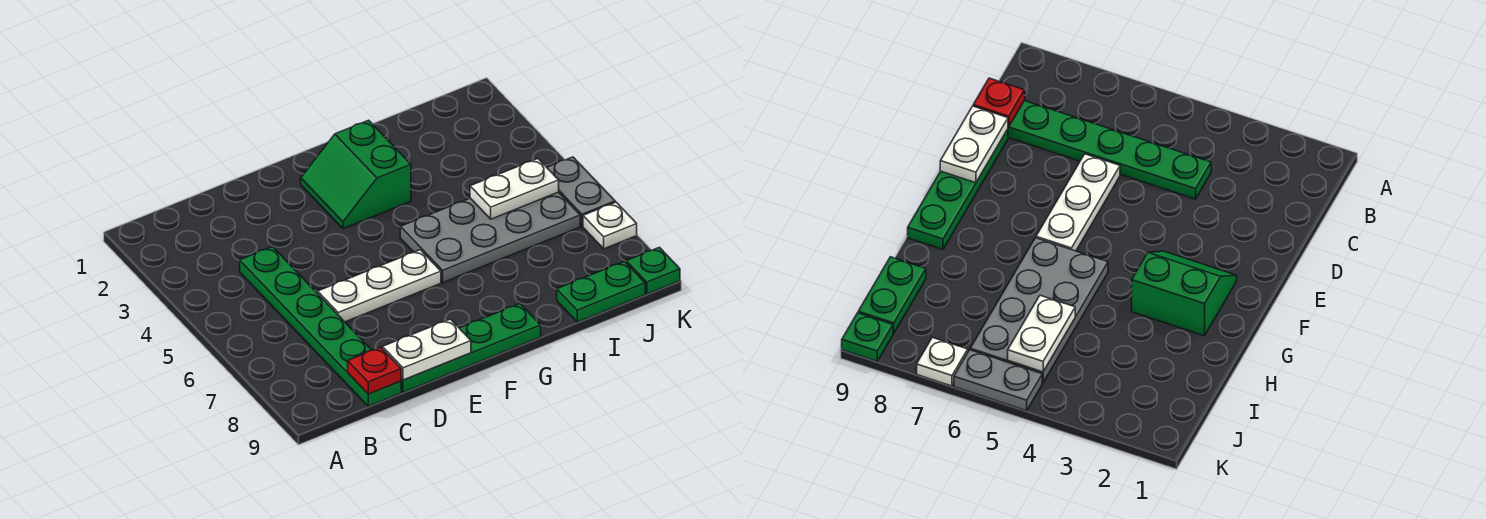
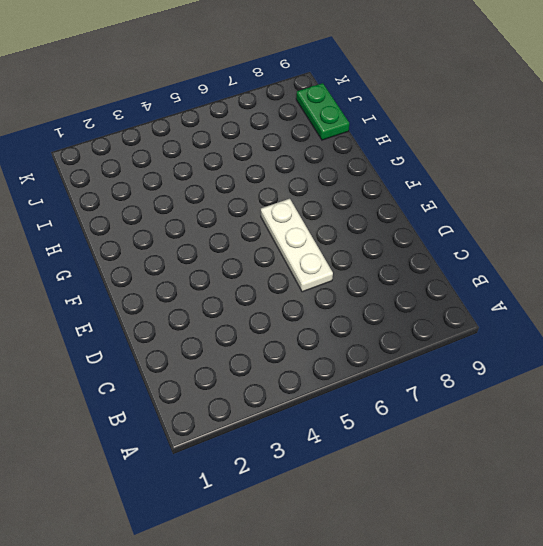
none -> green 1x6 plate [240,247,401,406]
none -> green 1x4 plate [401,304,541,392]
none -> green 2x2 slope [301,120,411,229]

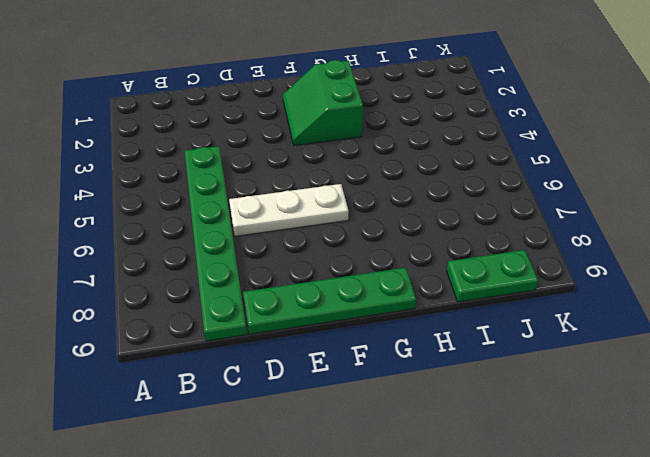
none -> grey 2x4 plate [400,192,580,282]
none -> grey 1x2 plate [547,157,615,226]
none -> white 1x1 plate [583,202,637,249]

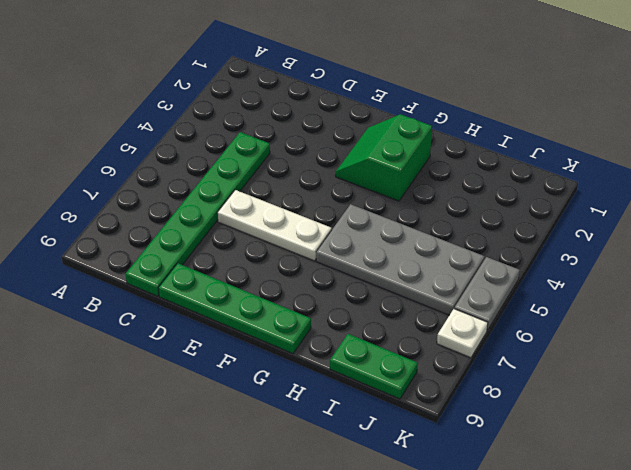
none -> green 1x1 plate [626,247,680,294]
none -> red 1x1 plate [348,347,401,394]
none -> white 1x2 plate [382,319,471,380]

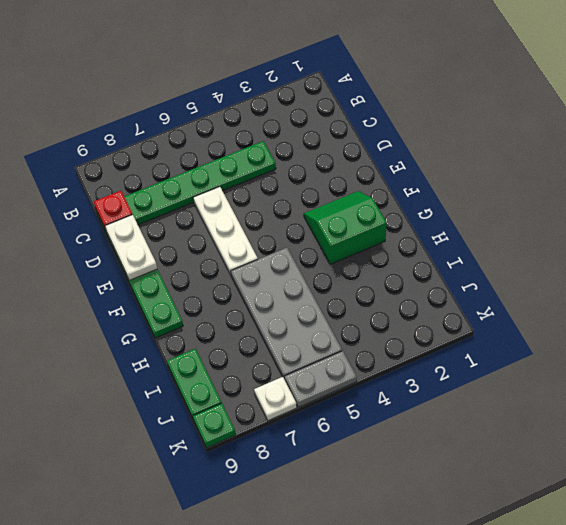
none -> white 1x2 plate [470,159,559,219]

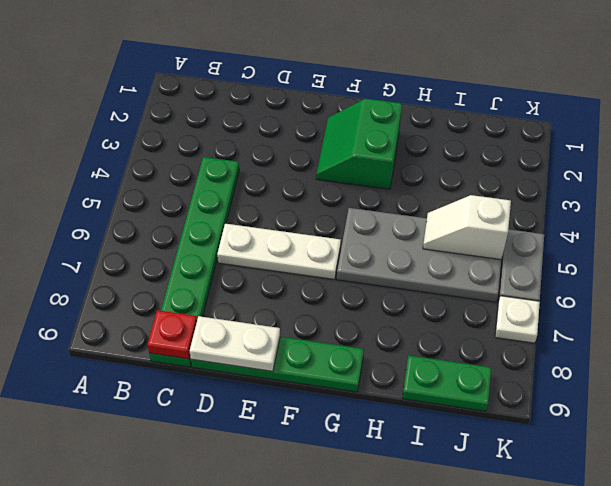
white 1x2 slope [423,195,511,260] -> white 1x2 plate [470,159,559,219]
none -> green 1x1 plate [626,247,680,294]

